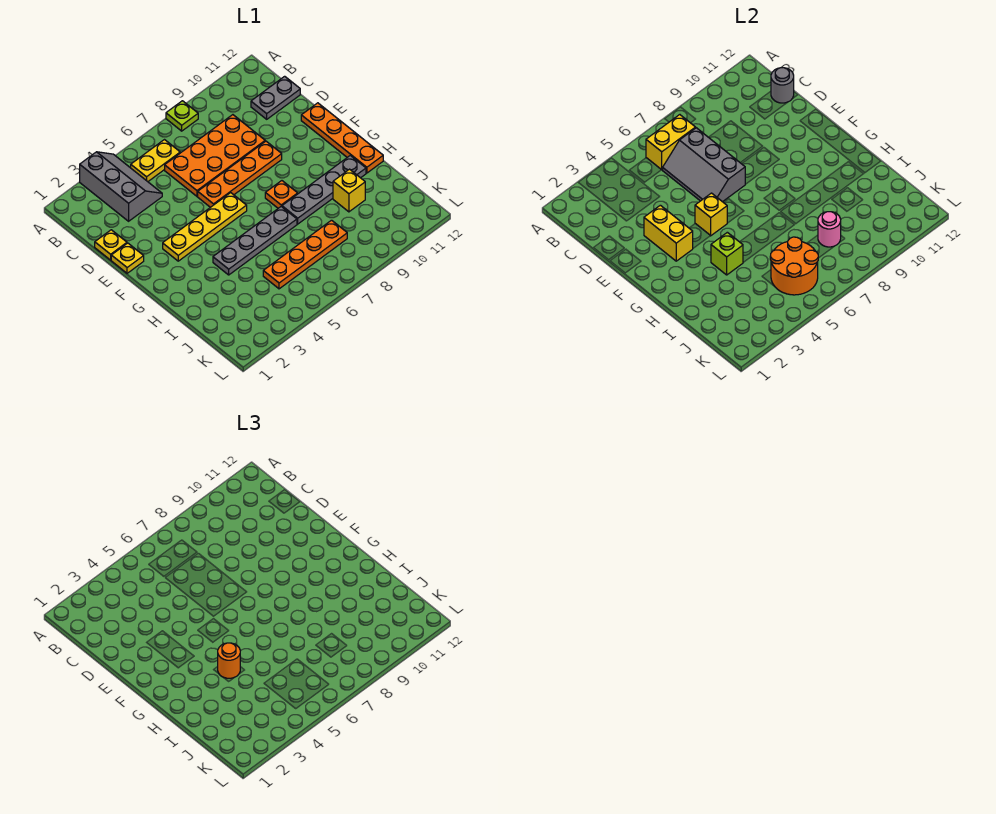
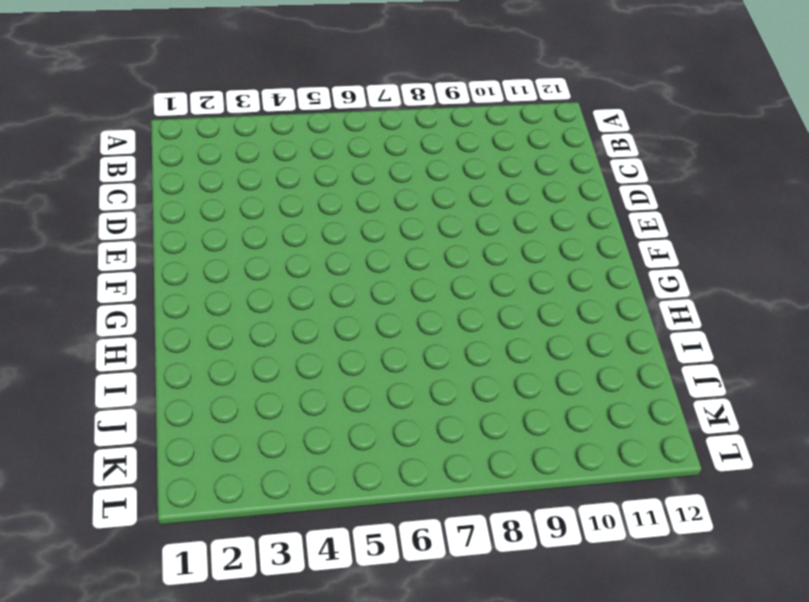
none -> grey 2x3 slope [80,152,162,221]
none -> lime 1x1 plate [166,101,198,131]
none -> yellow 1x2 plate [131,140,180,182]

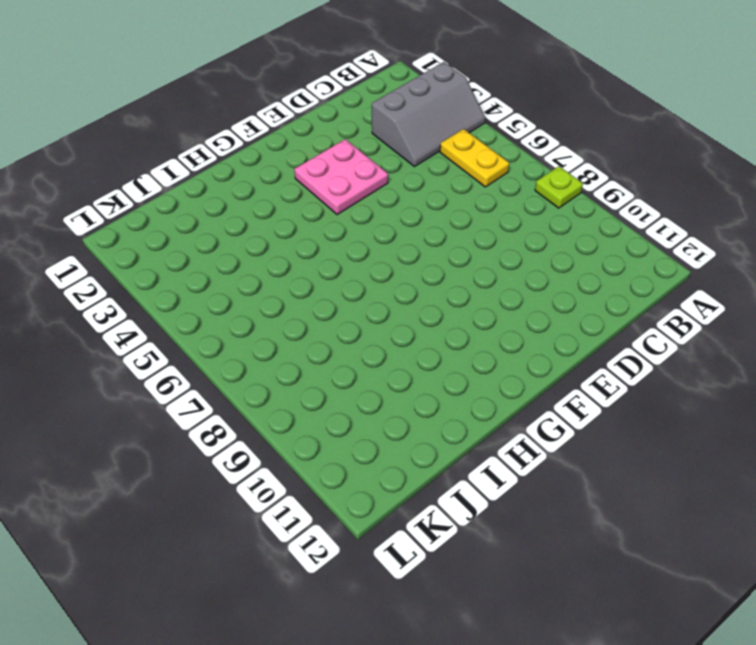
pink 2x2 plate [294,139,388,215] -> yellow 1x4 plate [163,193,247,261]
none -> orange 2x4 plate [165,115,265,196]
none -> grey 1x2 plate [251,76,300,119]
none -> yellow 1x1 plate [95,230,127,260]

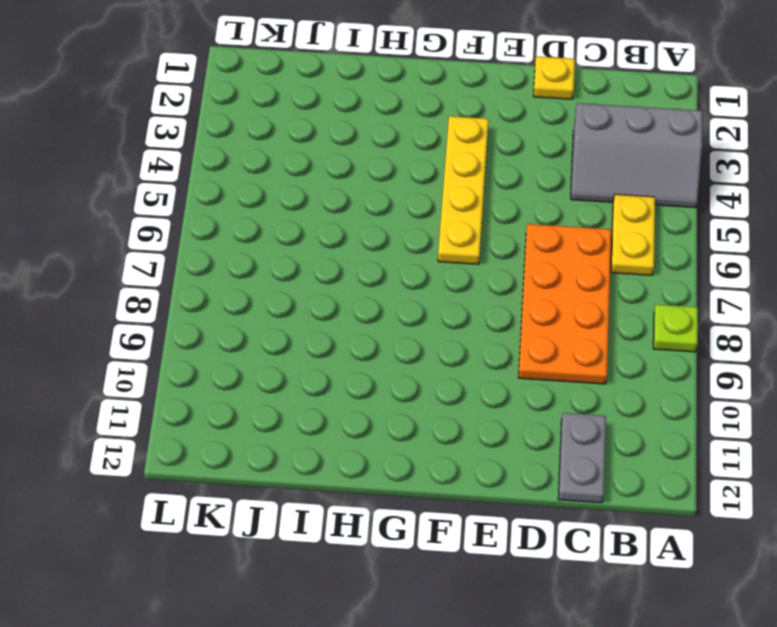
none -> yellow 1x1 plate [111,243,144,273]
none -> orange 1x4 plate [198,141,282,207]
none -> orange 1x4 plate [301,103,383,173]

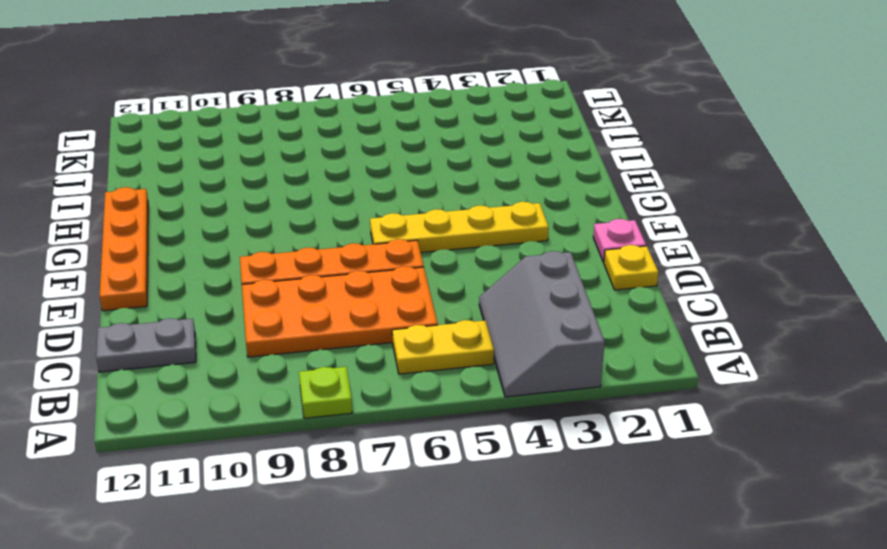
pink 1x1 plate [593,219,646,262] -> yellow 1x1 plate [111,243,144,273]
none -> orange 1x1 plate [265,181,298,208]
none -> grey 1x4 plate [213,207,297,275]
none -> grey 1x4 plate [282,156,366,224]

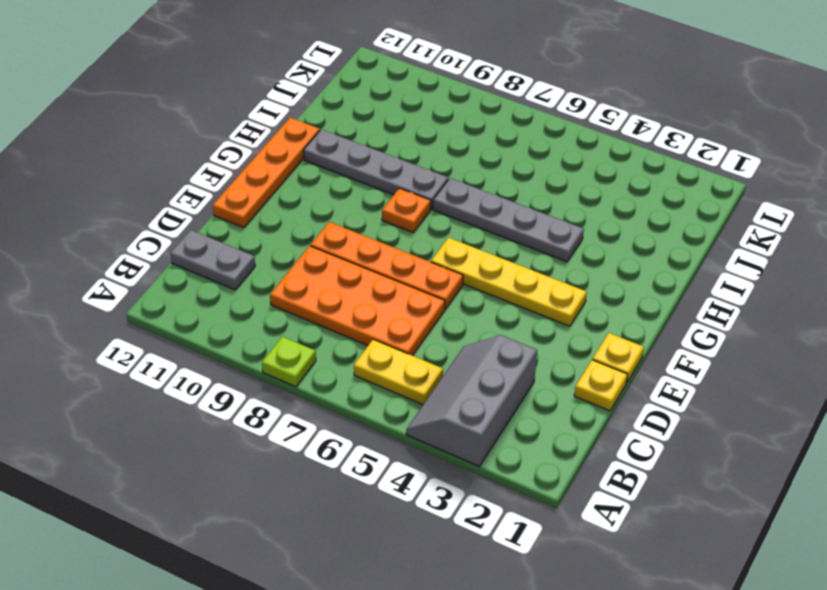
none -> yellow 1x1 brick [333,169,365,212]
none -> orange 1x4 plate [263,220,347,289]
none -> yellow 1x2 brick [646,115,696,170]

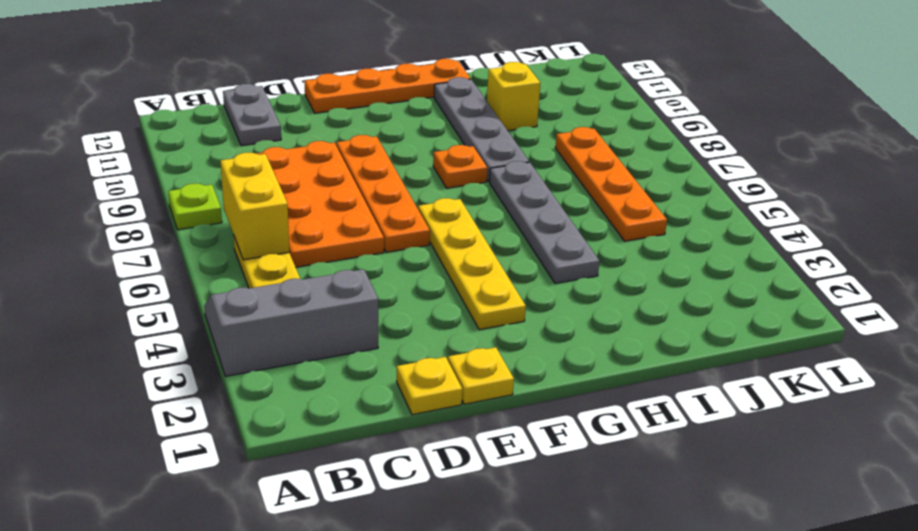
none -> grey 2x3 slope [663,128,745,202]
none -> grey 1x1 round brick [771,68,794,103]
none -> yellow 1x2 brick [644,205,693,261]

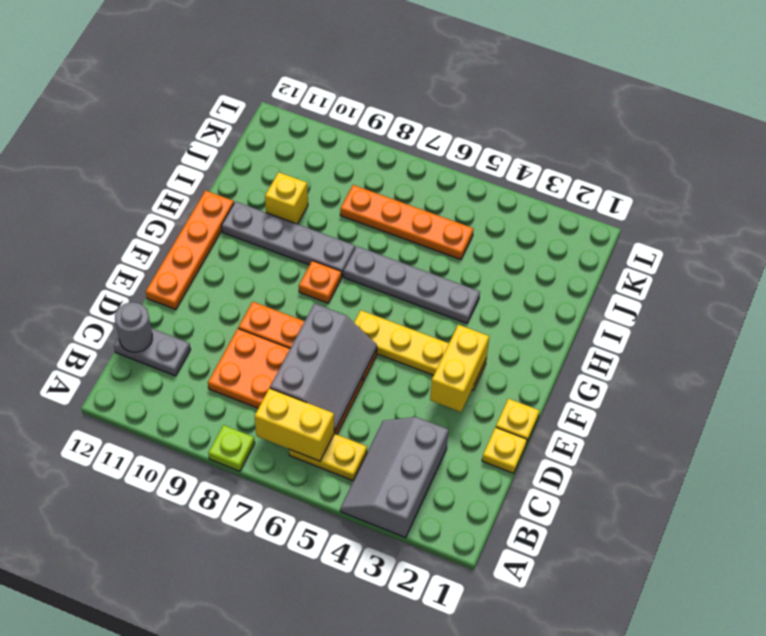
none -> yellow 1x1 brick [695,193,727,236]
none -> lime 1x1 brick [711,232,743,275]
none -> orange 2x2 round brick [770,237,818,295]

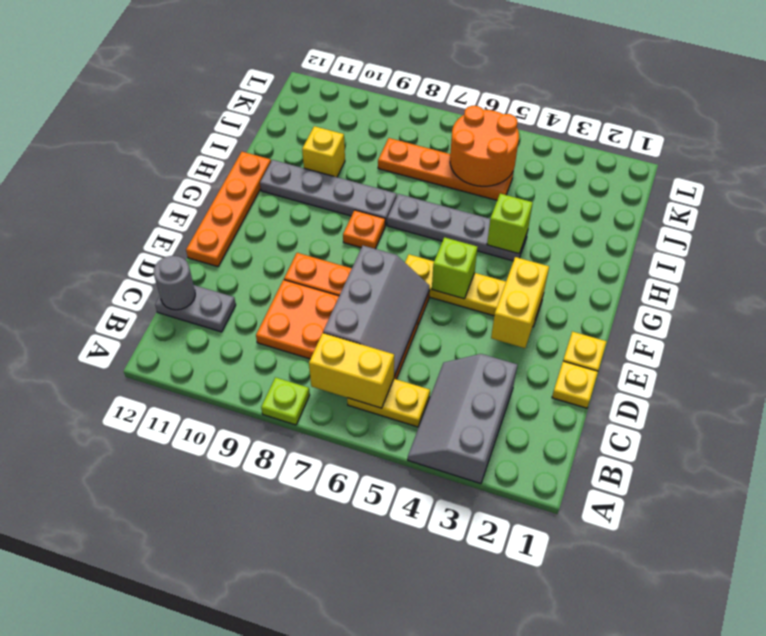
lime 1x1 brick [432,237,478,299] -> yellow 1x1 brick [695,193,727,236]
none -> pink 1x1 round brick [818,212,841,247]
none -> orange 1x1 round brick [218,643,240,678]

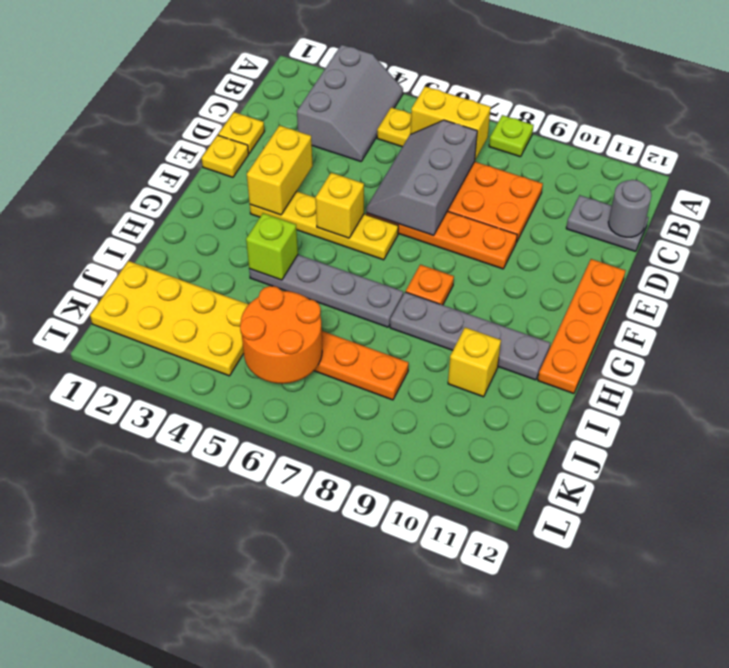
yellow 2x4 plate [90,261,249,376] -> none
none -> pink 1x1 round brick [818,212,841,247]
none -> orange 1x1 round brick [218,643,240,678]

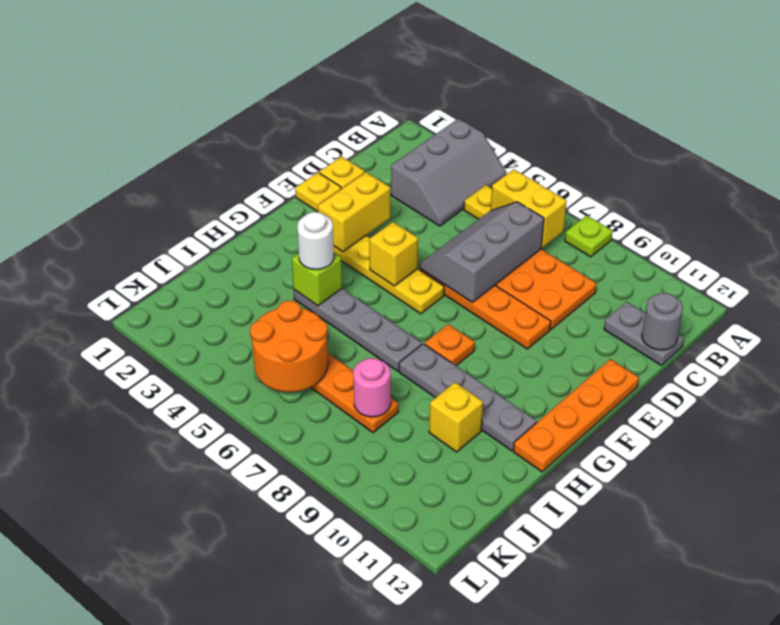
white 1x1 round brick [297,212,334,269] -> orange 1x1 round brick [218,643,240,678]

